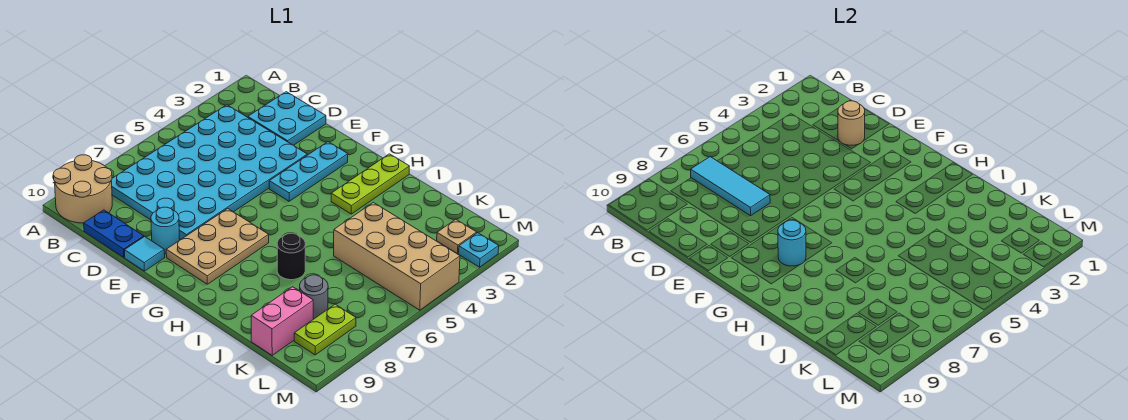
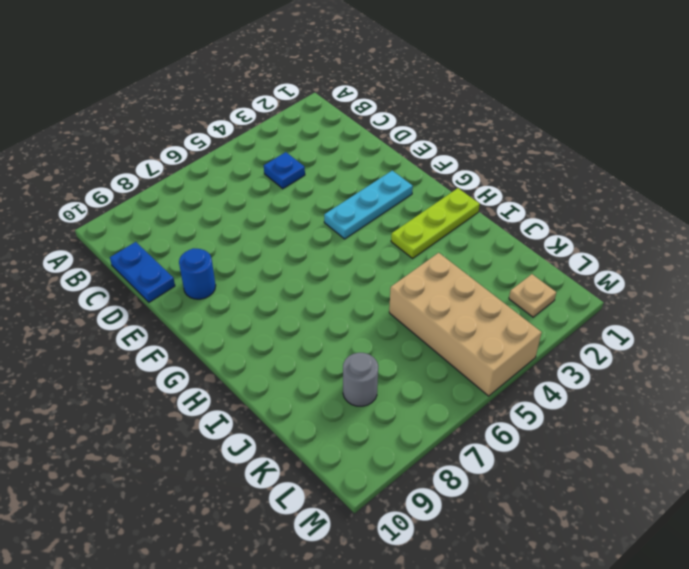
blue 1x1 plate [264,152,305,189] -> cyan 4x6 plate [111,105,307,239]
blue 1x1 round brick [179,248,216,299] -> cyan 1x1 round brick [151,207,180,253]
none -> tan 2x2 round brick [53,155,112,223]
none -> cyan 2x2 plate [248,92,326,145]
none -> cyan 1x1 tile [125,237,165,271]

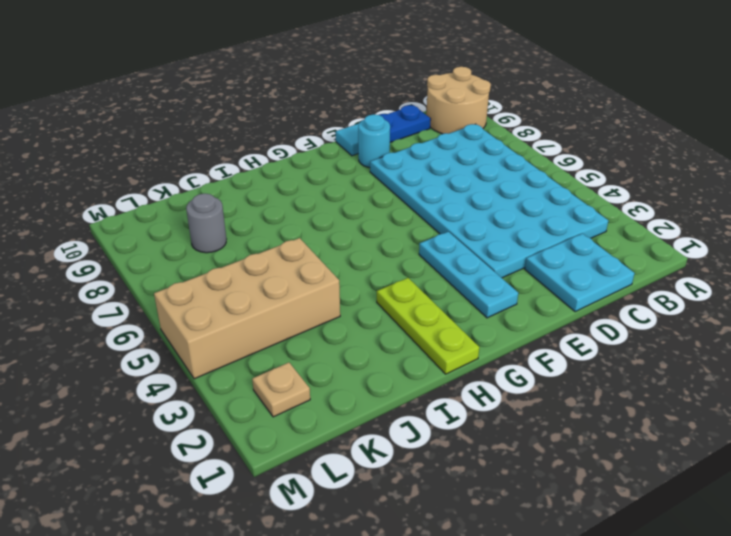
none -> tan 2x3 plate [166,209,269,284]
none -> black 1x1 round brick [277,233,305,280]
none -> pink 1x2 brick [251,287,313,355]

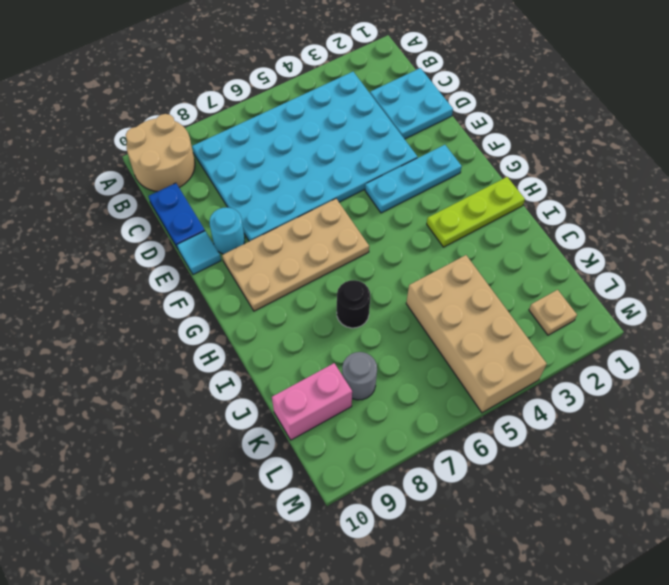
tan 2x4 plate [222,199,369,311] -> tan 2x3 plate [166,209,269,284]
none -> lime 1x2 plate [294,304,356,355]
none -> cyan 1x1 plate [459,233,499,267]
none -> cyan 1x3 tile [691,157,770,216]

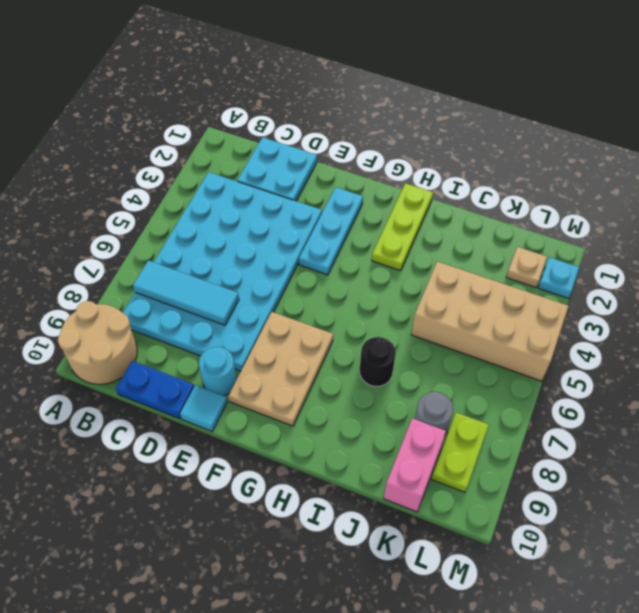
none -> tan 1x1 round brick [838,101,865,145]
none -> cyan 1x1 round brick [778,220,806,266]

